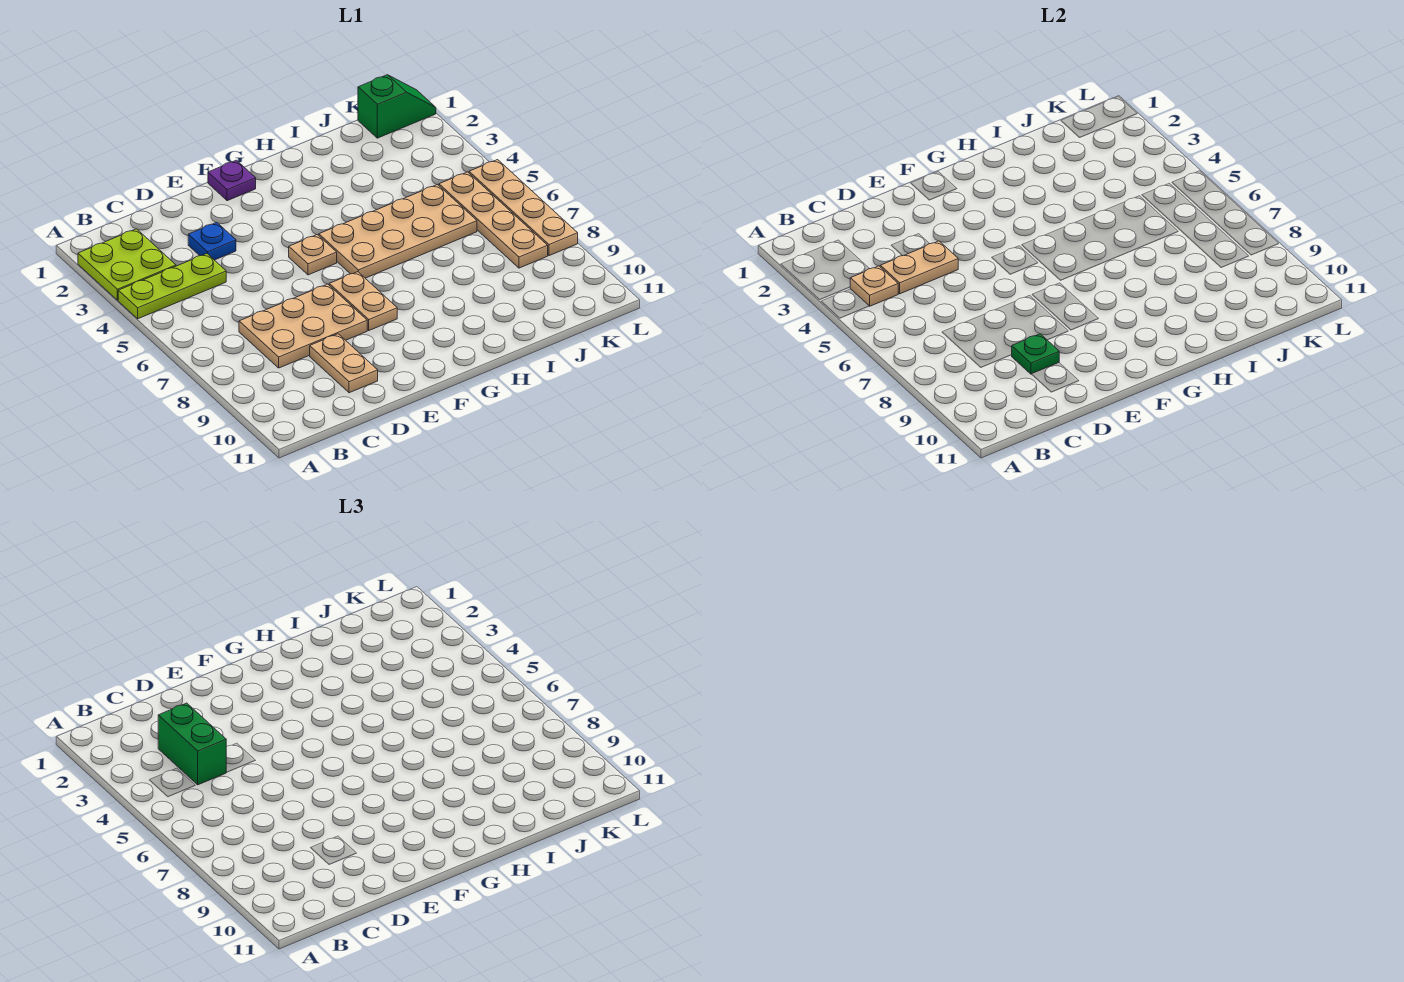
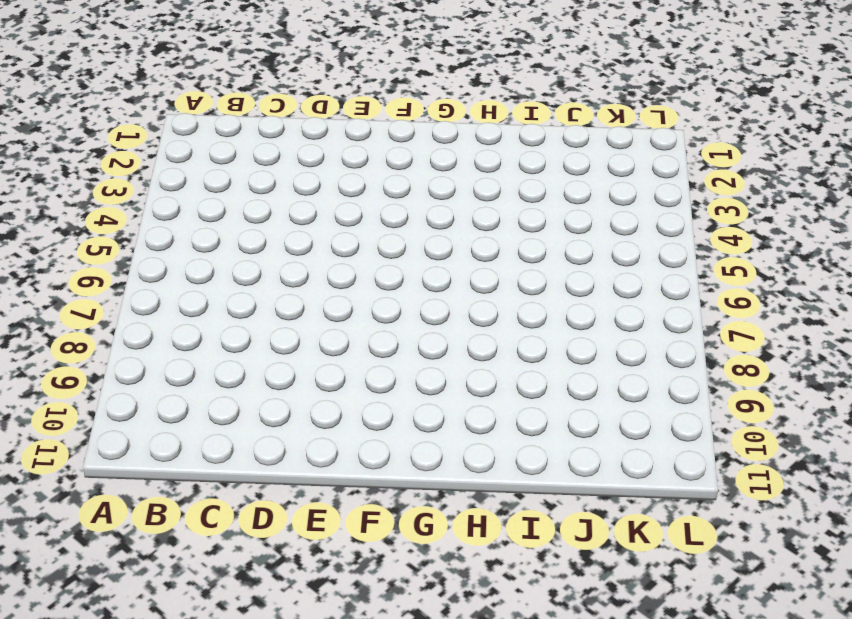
none -> lime 2x2 plate [78,229,176,300]
none -> lime 1x3 plate [118,254,226,319]
none -> tan 2x3 plate [239,284,367,368]

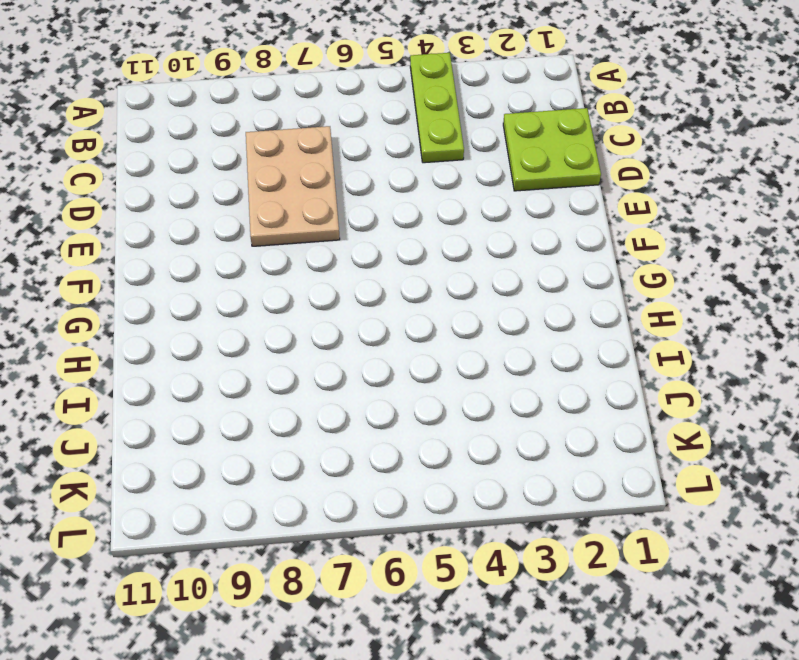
lime 2x2 plate [503,108,601,191] -> lime 2x2 plate moved to [78,229,176,300]
none -> blue 1x1 plate [188,222,236,260]
none -> tan 1x2 plate [310,334,378,393]
none -> purple 1x1 plate [208,160,256,201]

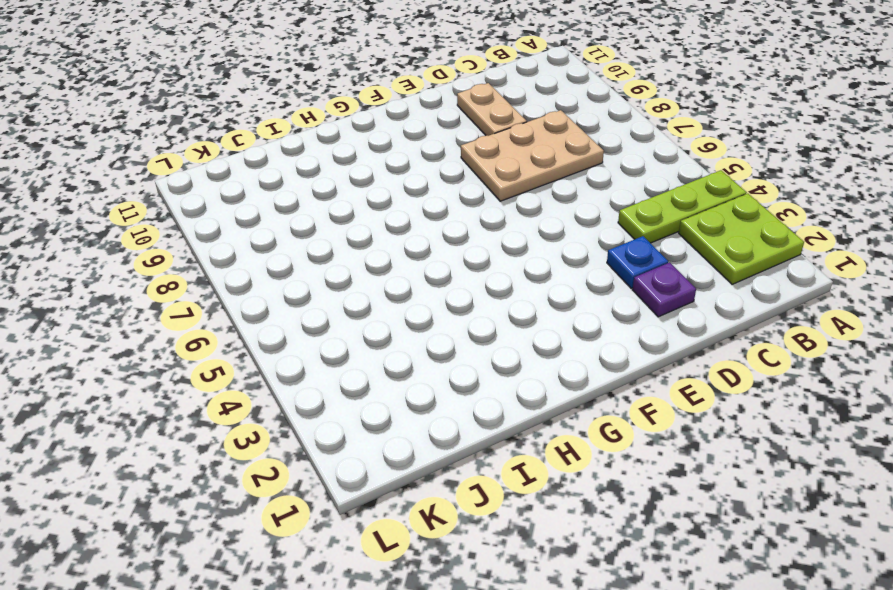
purple 1x1 plate [633,262,696,317] -> purple 1x1 plate moved to [208,160,256,201]
none -> tan 1x1 plate [289,235,337,275]
none -> tan 1x2 plate [329,272,397,330]
none -> tan 2x4 plate [319,185,477,278]

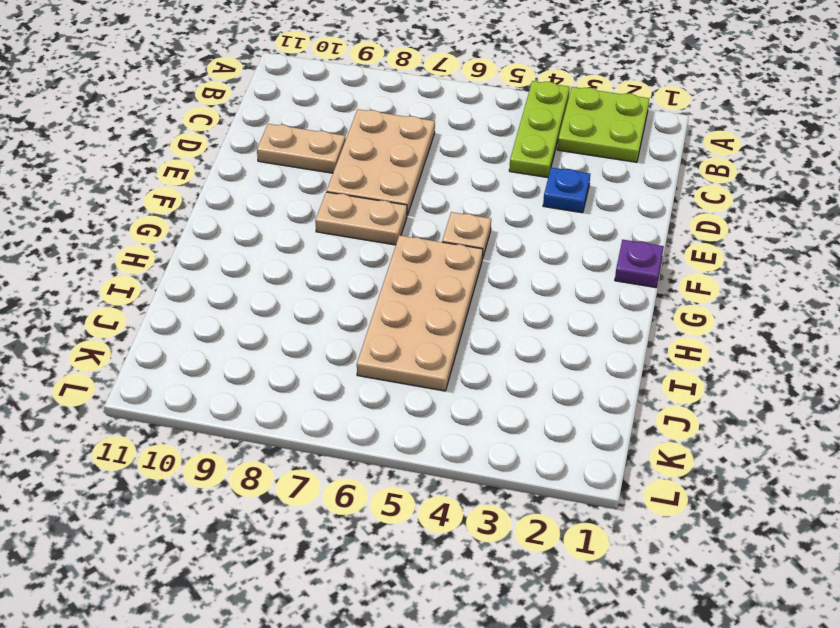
none -> green 1x2 slope [358,75,436,138]
none -> tan 1x4 plate [439,172,548,268]
none -> tan 1x4 plate [469,160,578,256]

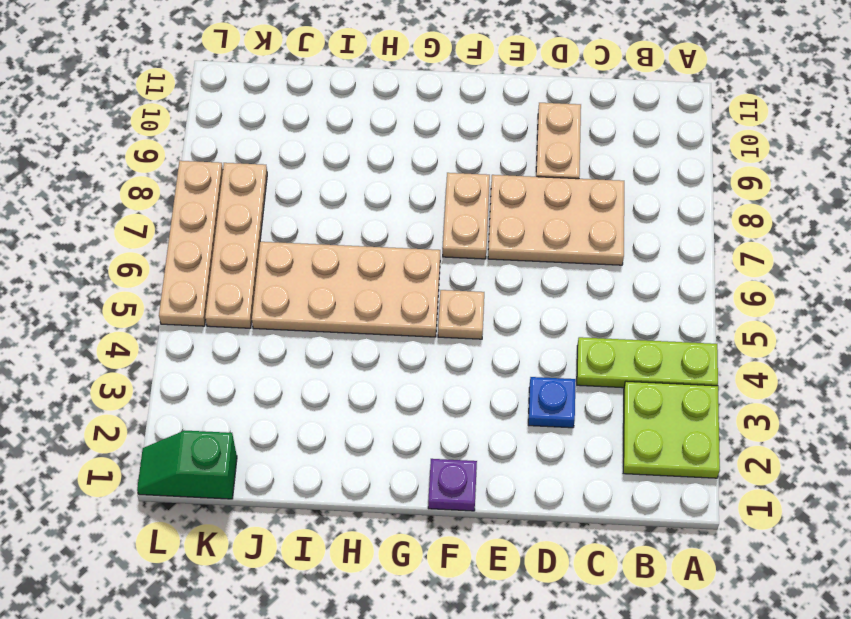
none -> tan 1x1 plate [850,266,898,306]
none -> tan 1x2 plate [880,241,958,294]
none -> green 1x1 plate [1012,334,1059,374]

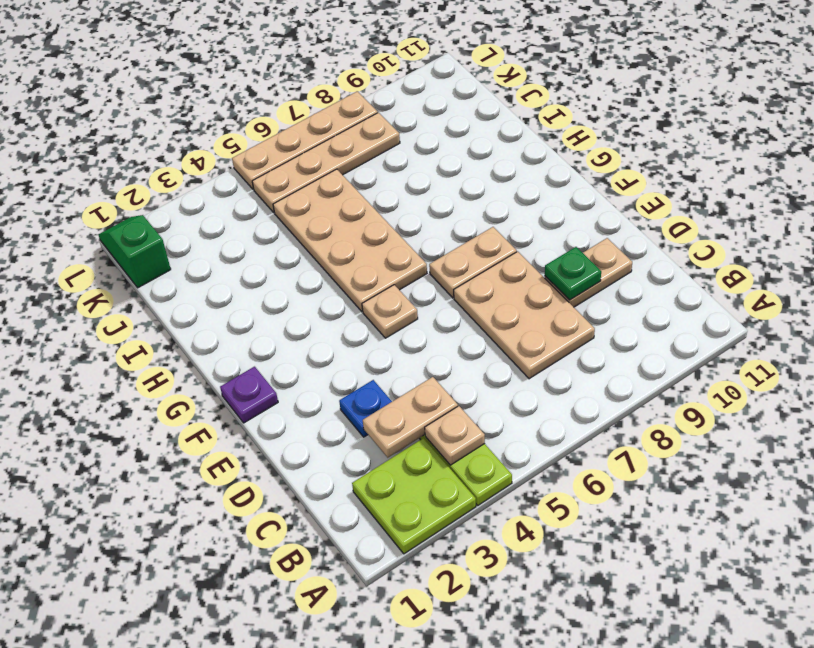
tan 1x2 plate [363,377,458,458] -> tan 1x2 plate turned to [880,241,958,294]
none -> green 1x2 brick [158,703,226,785]

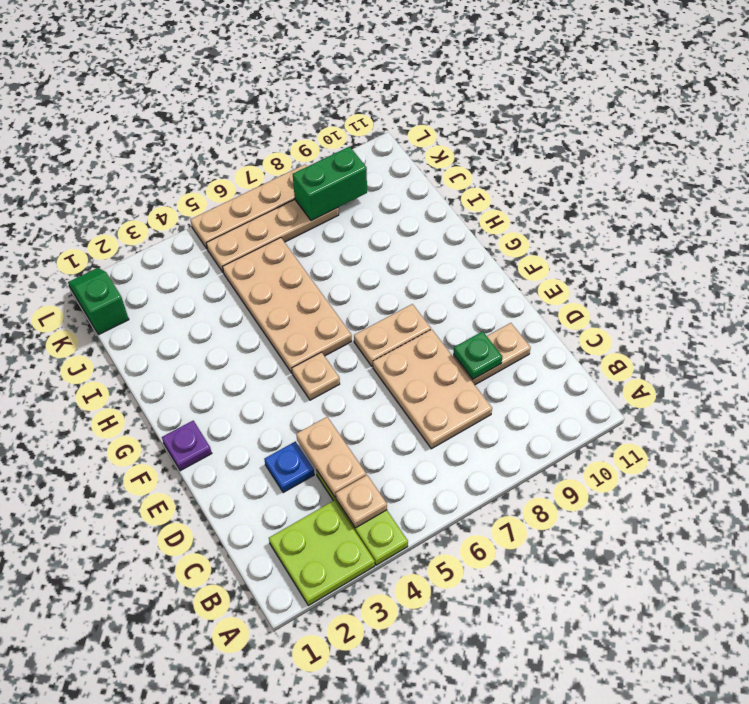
green 1x2 brick [293,146,367,221] -> green 1x2 brick moved to [158,703,226,785]

